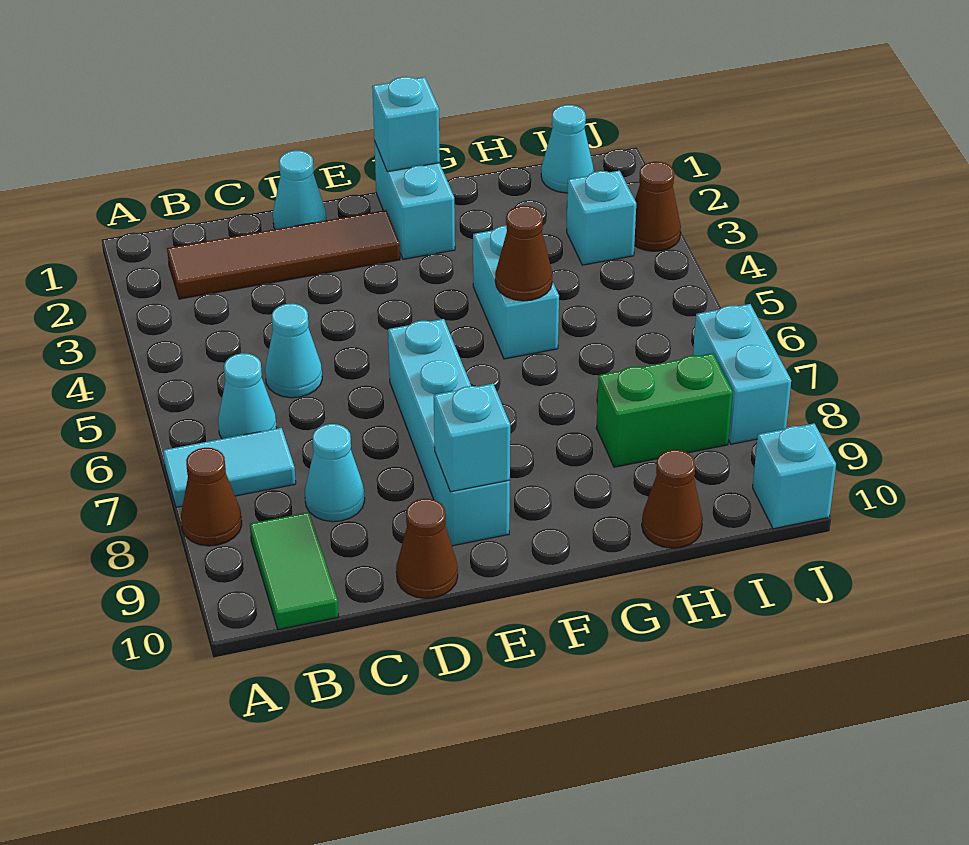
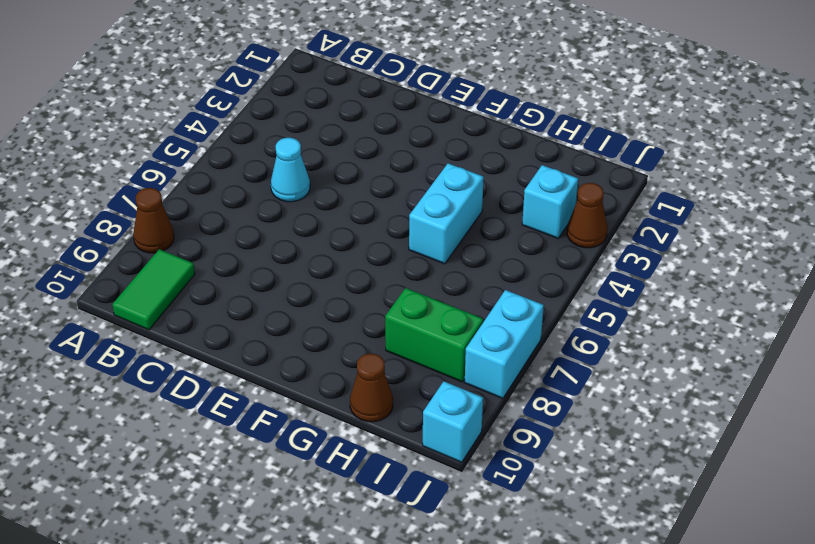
none -> cyan 1x2 tile [163,428,296,507]
none -> brown 1x4 tile [167,210,400,299]
none -> cyan 1x1 cone [218,353,277,439]

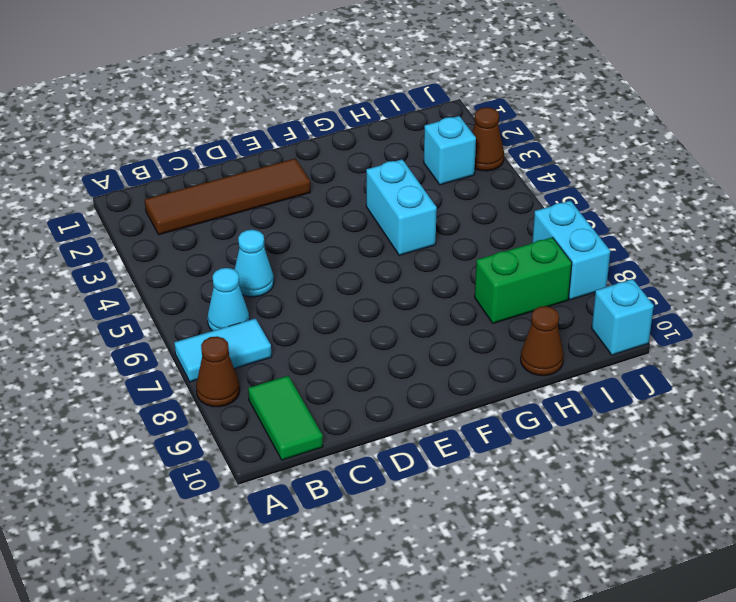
none -> cyan 1x1 cone [305,424,365,522]
none -> cyan 1x1 cone [273,151,326,229]
none -> brown 1x1 cone [396,499,458,599]

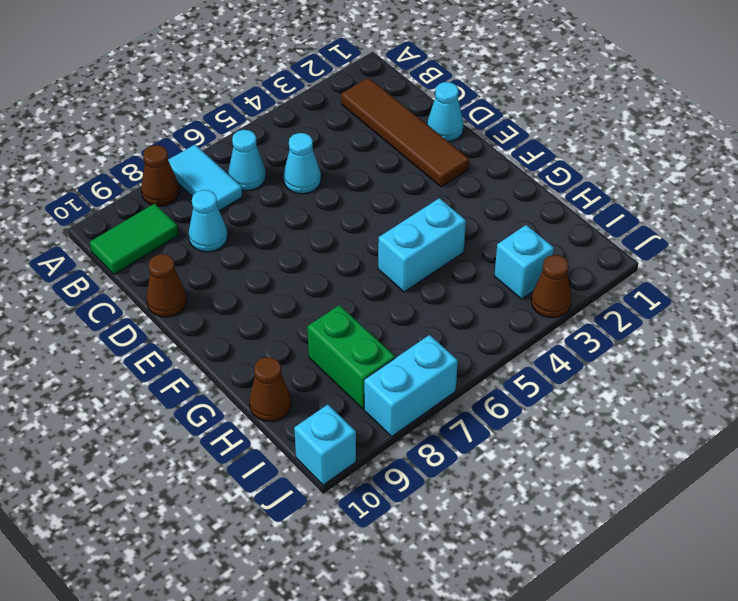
none -> cyan 1x4 brick [388,319,510,546]
none -> cyan 1x2 brick [374,141,455,259]
none -> cyan 1x1 cone [541,105,594,193]

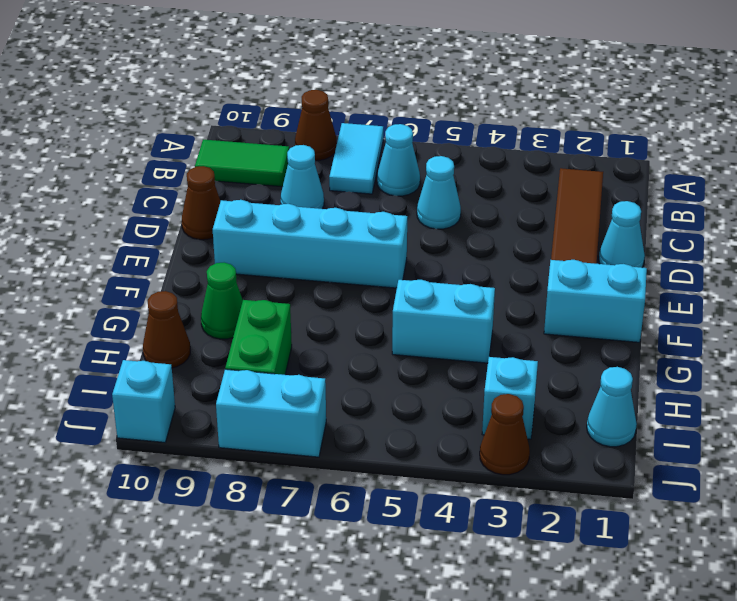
green 1x1 cone [201,263,243,339] -> none
none -> cyan 1x1 brick [434,384,510,492]
none -> cyan 1x1 brick [372,77,440,172]
none -> brown 1x1 cone [495,206,552,301]

